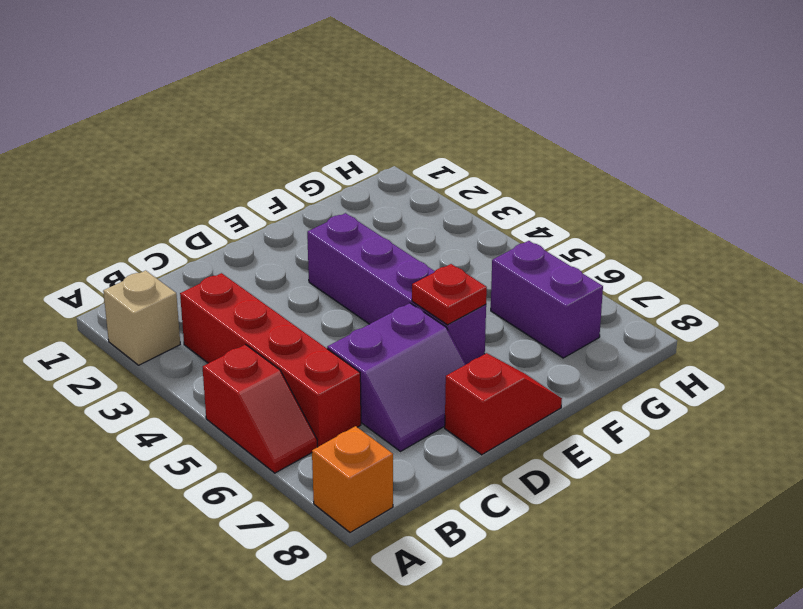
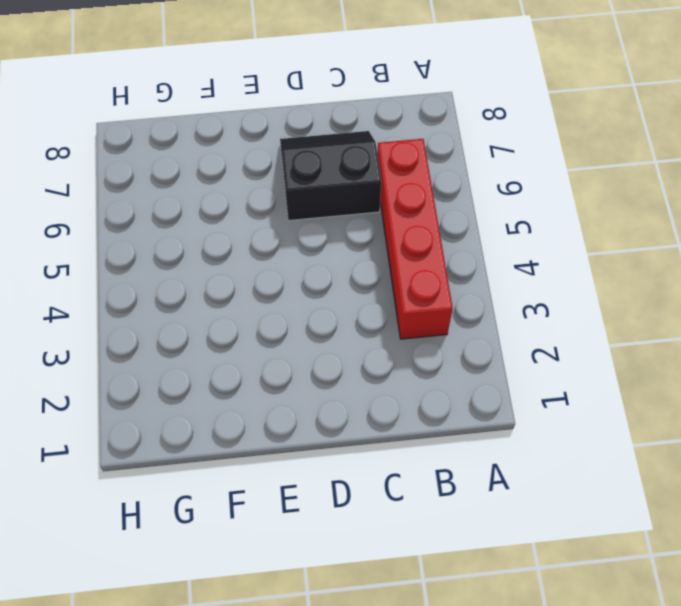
black 2x2 slope [280,131,381,221] -> purple 2x2 slope [327,303,466,451]
none -> tan 1x1 brick [103,270,180,365]
none -> red 1x2 slope [203,345,317,473]

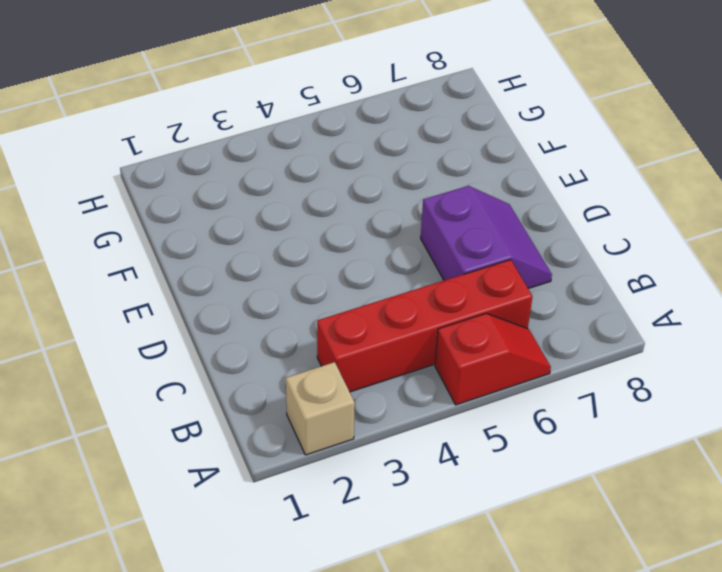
none -> orange 1x1 brick [312,426,393,533]
none -> red 1x2 slope [445,353,562,455]

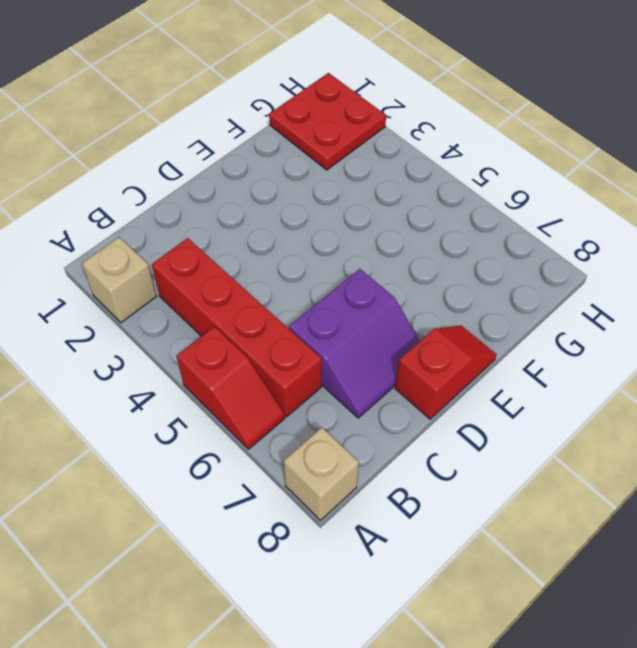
tan 1x1 brick [284,427,359,521] -> orange 1x1 brick [312,426,393,533]
red 2x2 plate [269,73,386,170] -> none
none -> purple 1x4 brick [307,213,486,364]
none -> purple 1x2 brick [491,241,603,358]

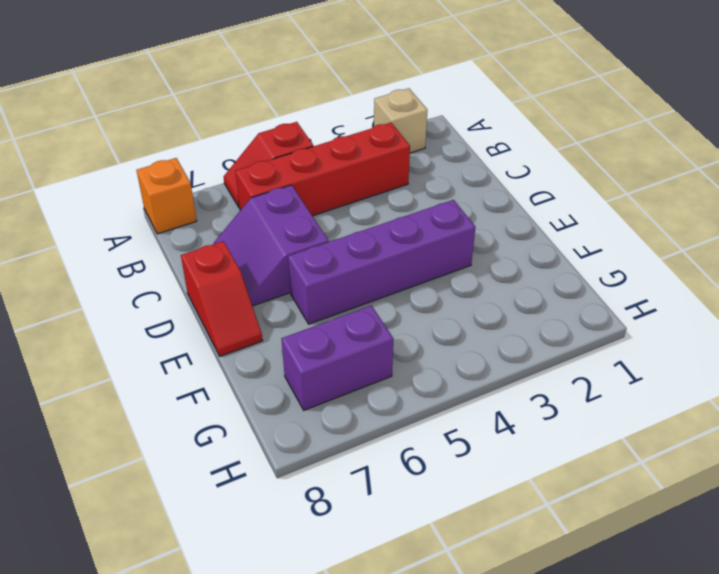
none -> red 1x1 plate [412,264,487,325]

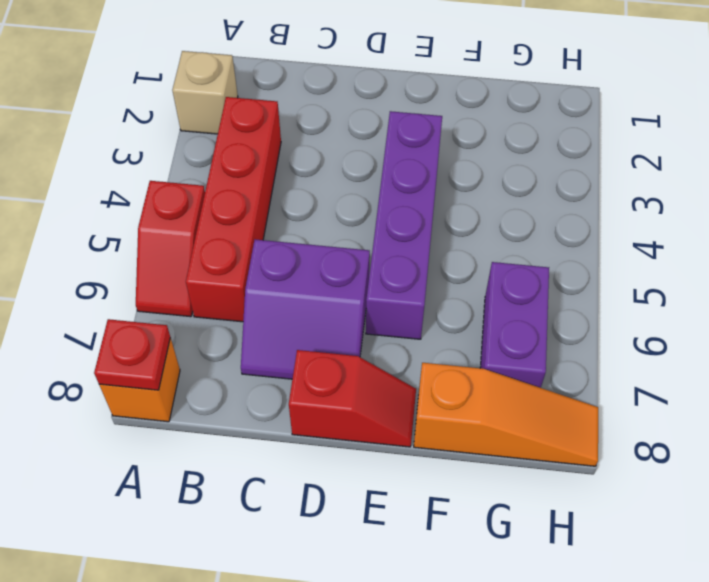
red 1x1 plate [94,319,170,390] -> red 1x1 plate moved to [412,264,487,325]
orange 1x3 slope [414,363,598,466] -> none

